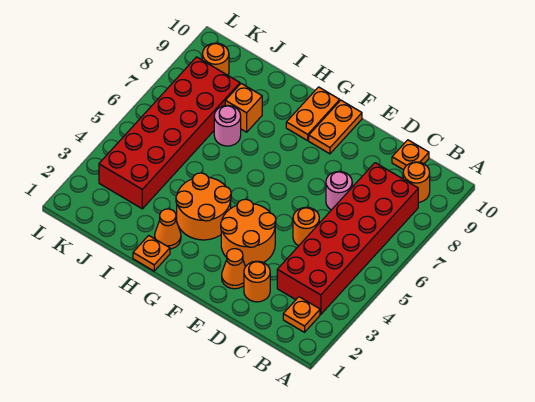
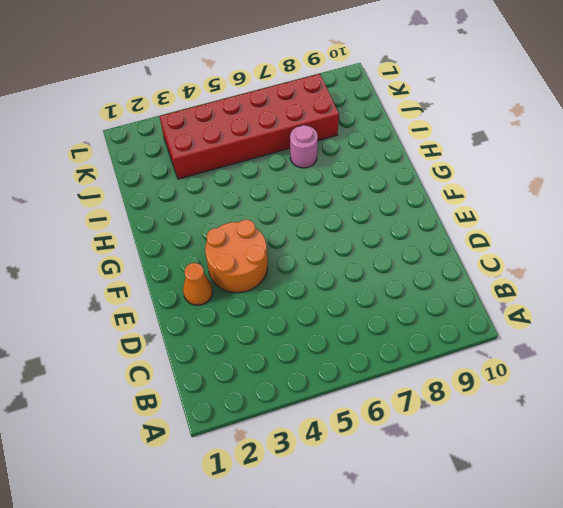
none -> orange 1x1 plate [283,297,320,332]
none -> red 2x6 brick [277,163,418,314]
none -> orange 1x1 round brick [403,162,430,202]

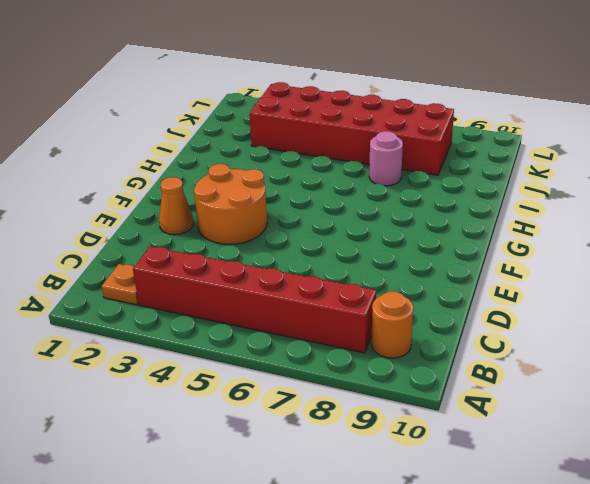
red 1x6 brick [133,246,376,353] -> red 2x6 brick [277,163,418,314]
none -> orange 1x1 plate [392,140,429,170]
none -> orange 1x1 round brick [244,261,270,302]
none -> orange 1x1 round brick [293,207,319,246]

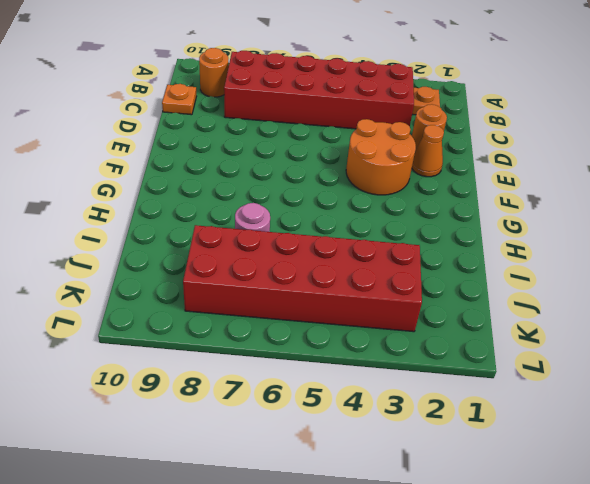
none -> orange 1x1 round brick [293,207,319,246]
none -> pink 1x1 round brick [326,171,352,210]
none -> orange 1x2 plate [309,100,362,154]

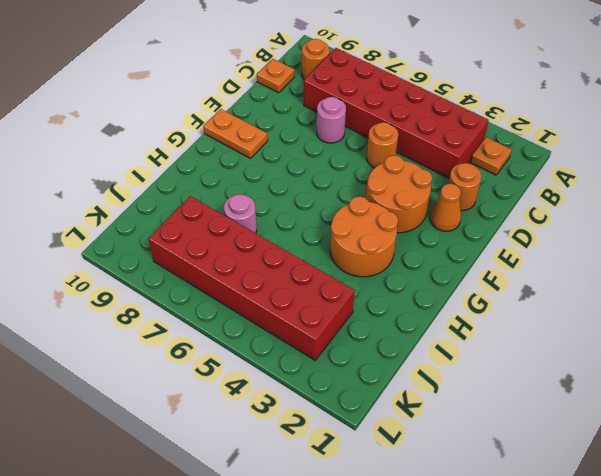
none -> orange 1x2 plate [286,87,340,141]
none -> orange 1x1 plate [133,235,170,271]
none -> orange 1x1 cone [155,209,181,249]

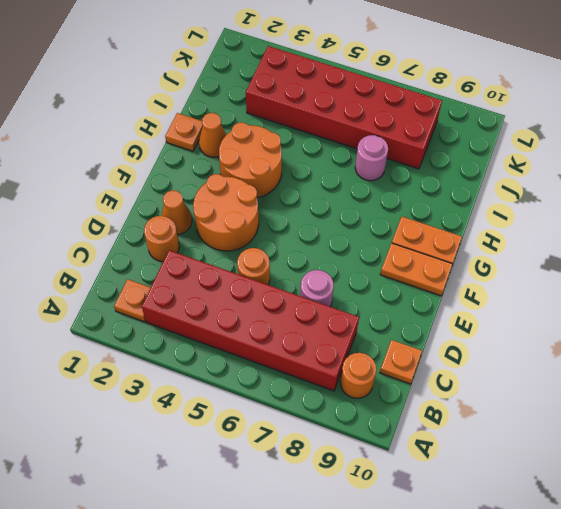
none -> orange 1x1 brick [225,84,262,132]
none -> orange 1x1 round brick [202,43,229,75]

